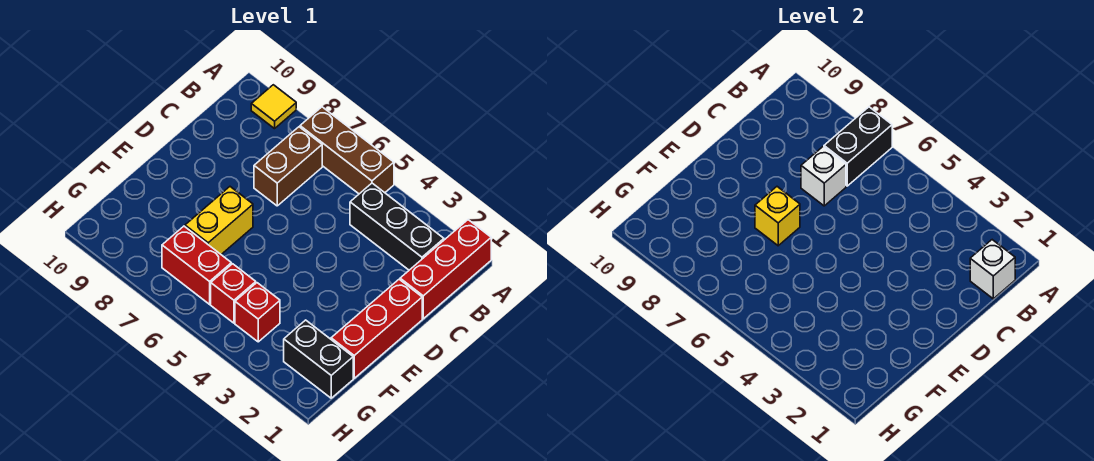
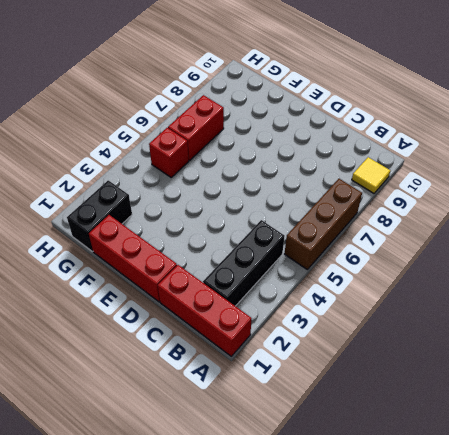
none -> brown 1x2 brick [254,127,322,206]
none -> yellow 1x2 brick [185,187,253,254]
none -> red 1x1 brick [235,283,280,342]

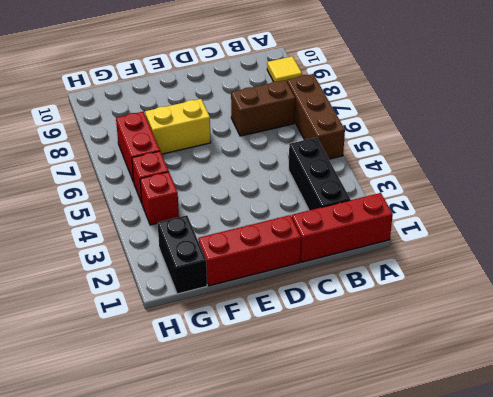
none -> black 1x2 brick [824,107,892,186]
none -> white 1x1 brick [970,240,1015,299]
none -> white 1x1 brick [801,147,846,206]

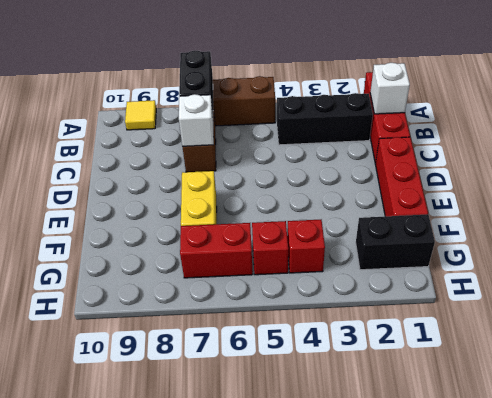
none -> yellow 1x1 brick [755,187,800,246]

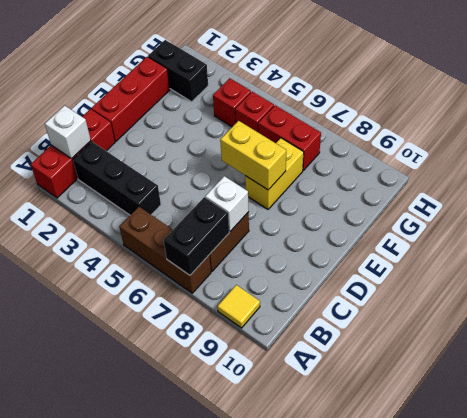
yellow 1x2 brick [220,121,286,190] -> yellow 1x1 brick [755,187,800,246]

